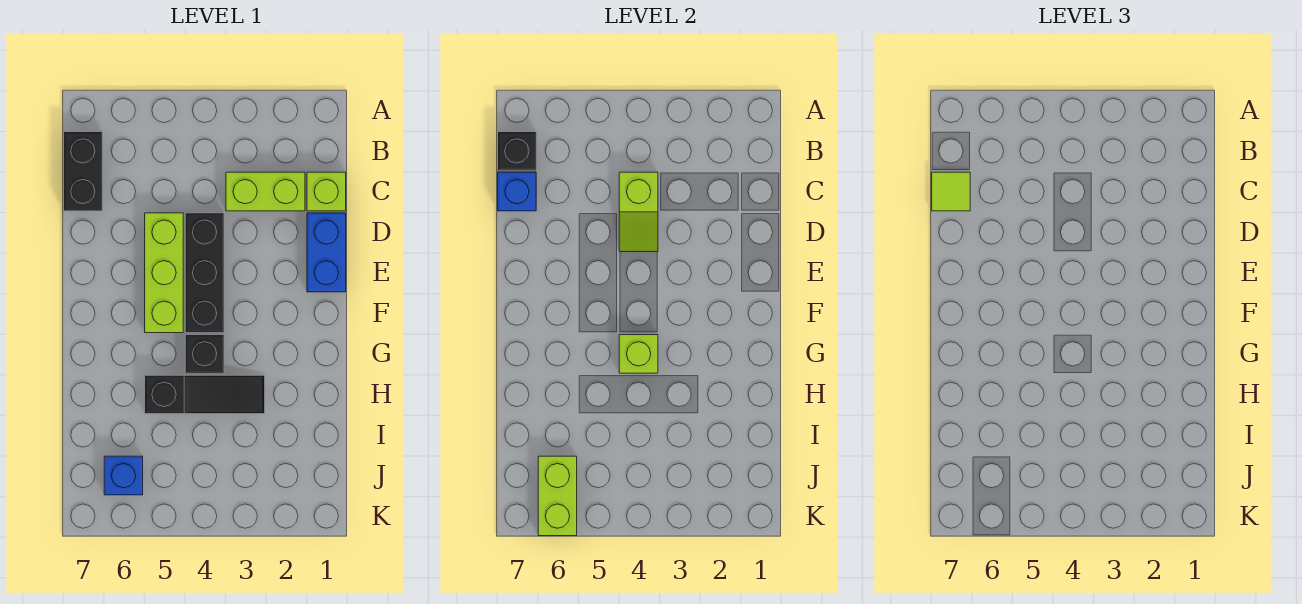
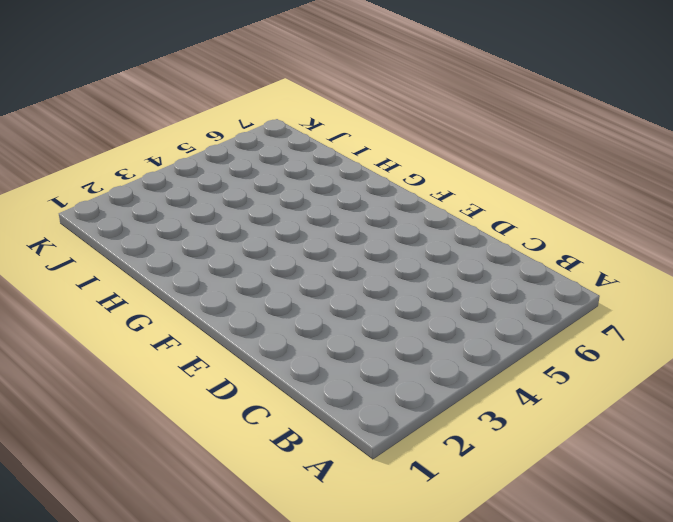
none -> black 1x2 brick [64,132,102,211]
none -> lime 1x1 brick [307,172,346,211]
none -> lime 1x2 brick [226,172,305,211]

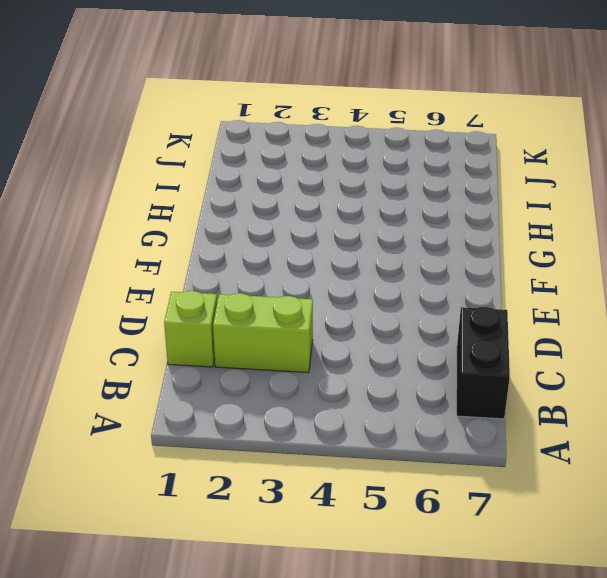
none -> blue 1x2 brick [307,213,346,292]
none -> black 1x3 brick [185,213,224,333]
none -> lime 1x3 brick [145,213,183,333]

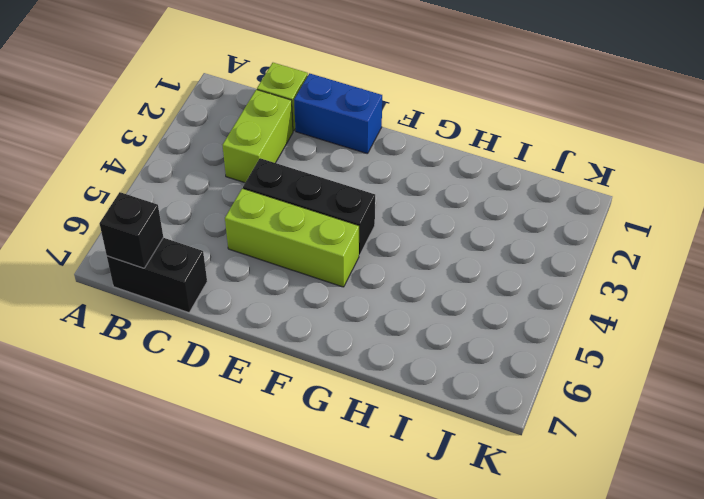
none -> black 1x1 brick [185,335,224,373]
none -> black 1x3 slope [145,375,265,414]
none -> blue 1x1 brick [104,456,143,495]

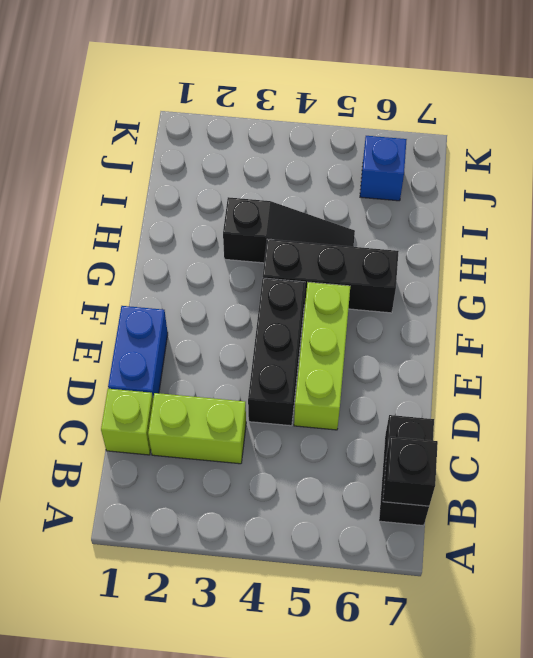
black 1x3 brick [263,239,399,313] -> black 1x1 brick [185,335,224,373]
black 1x3 slope [223,197,355,263] -> black 1x3 slope turned to [145,375,265,414]
none -> lime 1x2 slope [619,172,658,252]
none -> blue 1x1 brick [498,172,536,211]
none -> lime 1x1 brick [619,335,658,373]

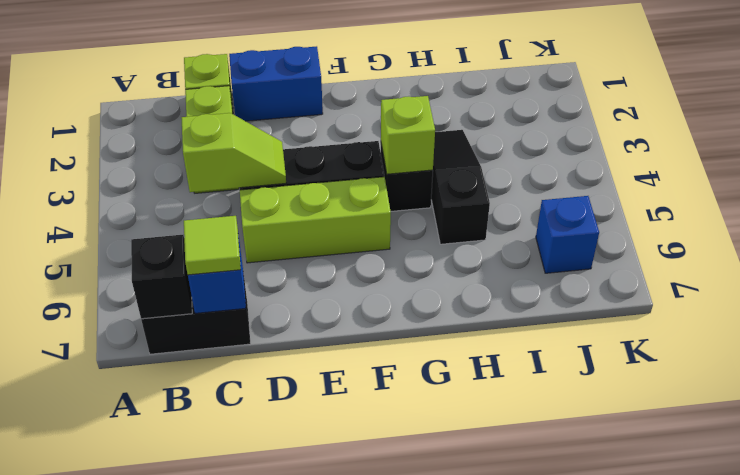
none -> lime 1x2 brick [538,456,577,536]

